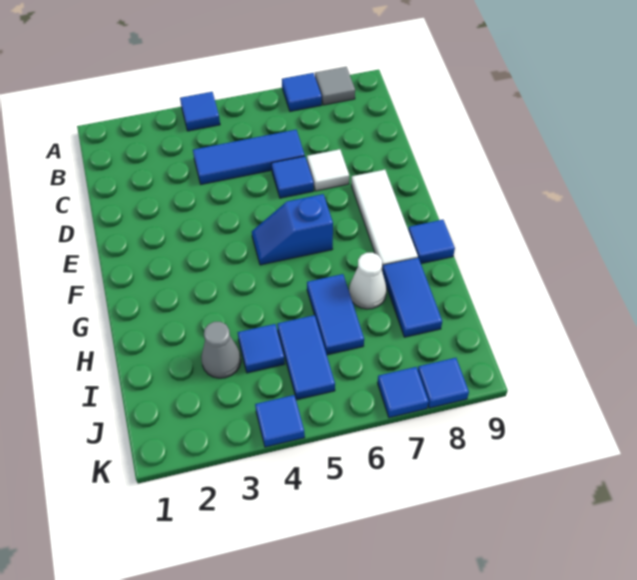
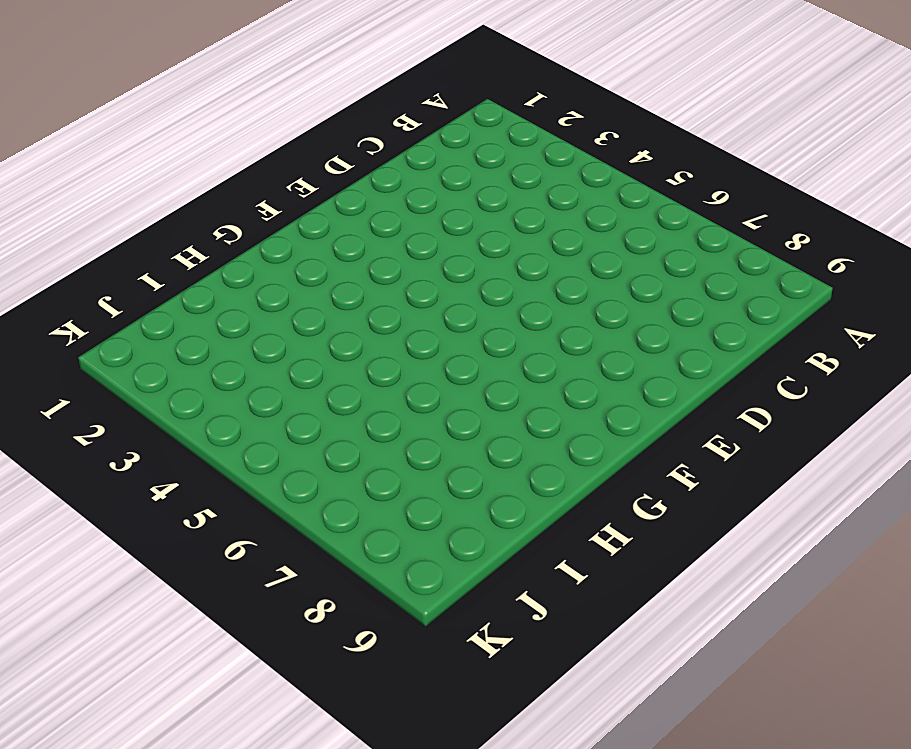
none -> blue 1x1 tile [180,92,220,131]
none -> blue 1x1 tile [282,73,322,111]
none -> grey 1x1 tile [315,67,355,105]

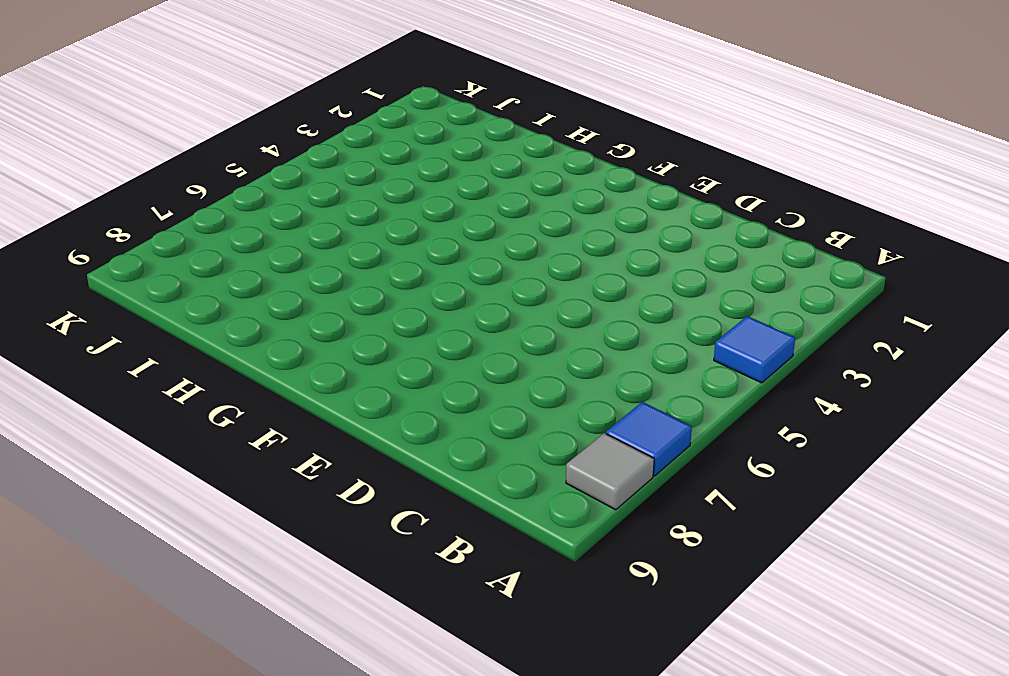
none -> blue 1x3 tile [193,130,305,184]
none -> blue 1x1 tile [271,156,314,198]
none -> white 1x1 tile [307,149,349,191]

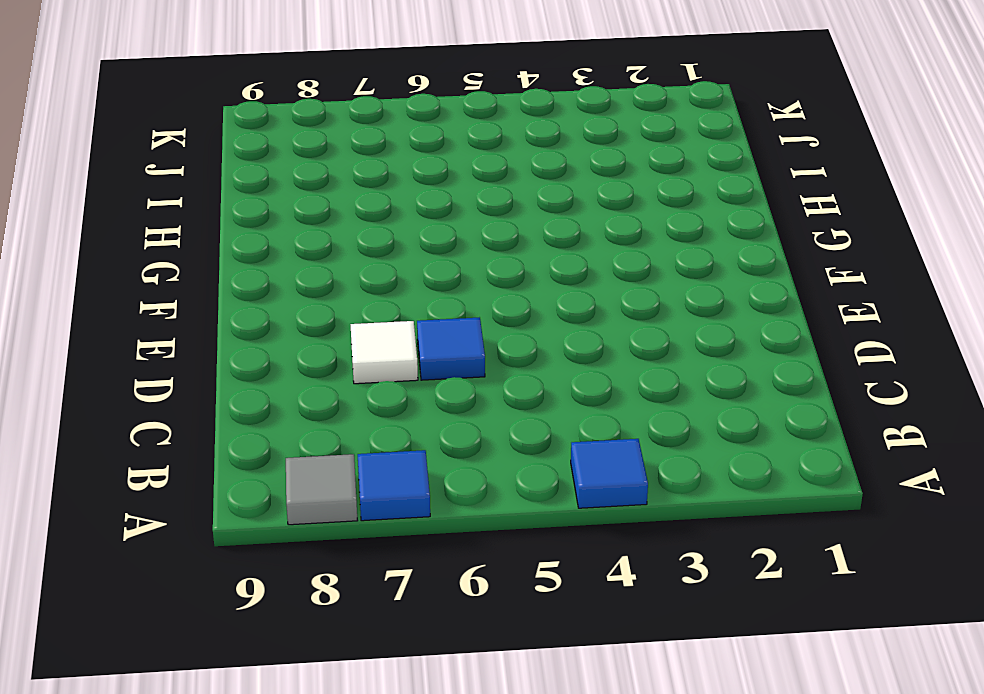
none -> blue 1x3 tile [193,130,305,184]
none -> white 1x3 tile [351,170,418,270]
none -> blue 1x2 slope [252,194,333,265]

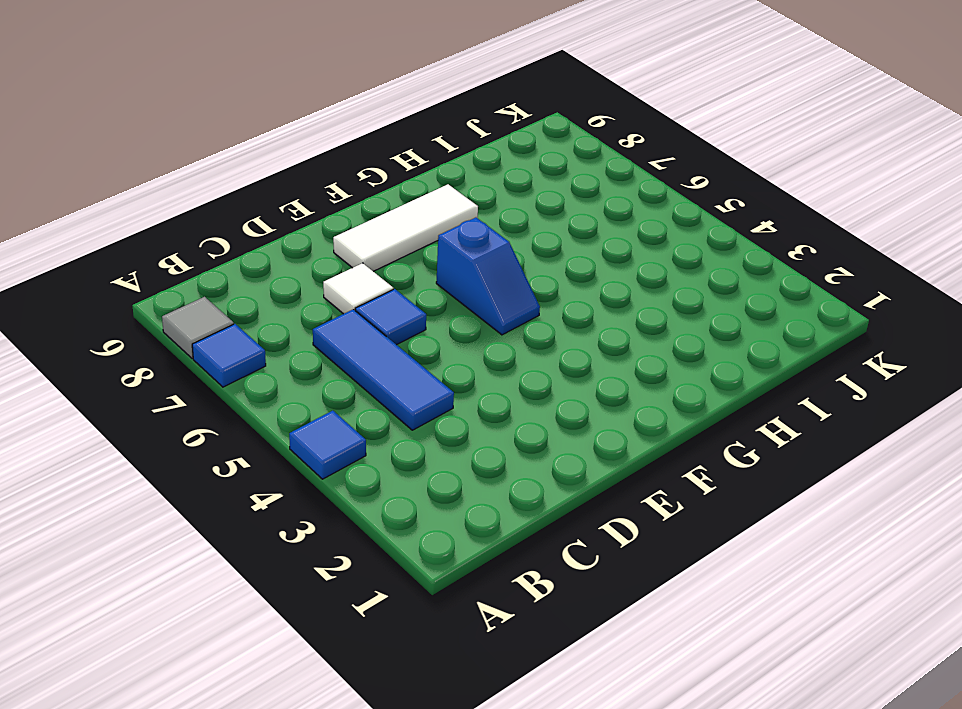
none -> blue 1x1 tile [408,220,455,264]
none -> blue 1x2 tile [307,274,364,355]
none -> white 1x1 cone [349,253,387,309]

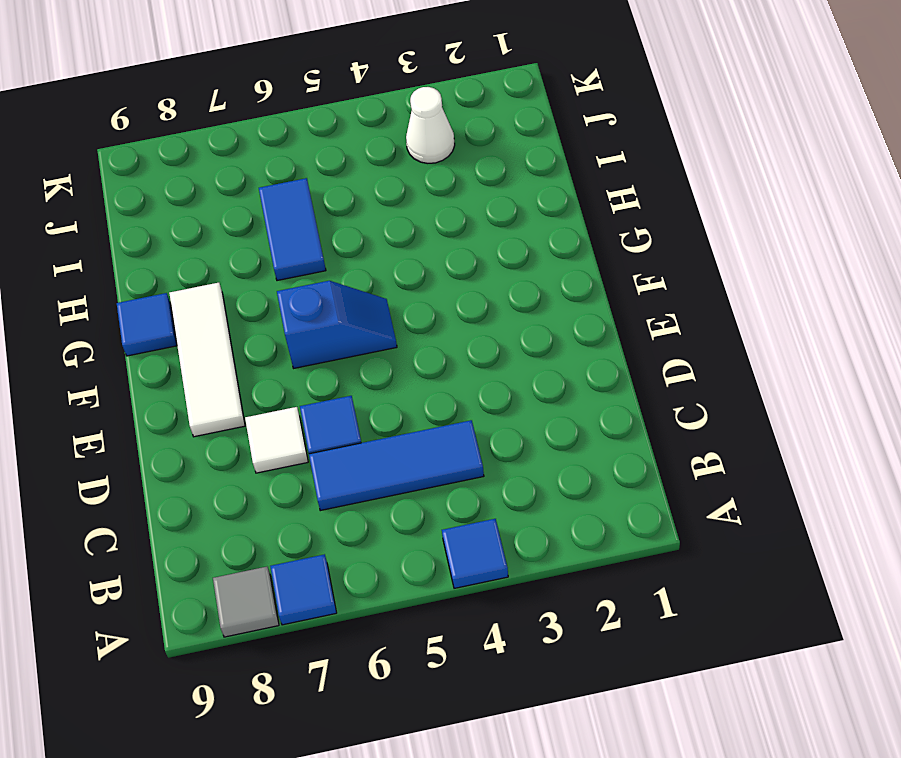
white 1x1 cone [406,87,455,163] -> white 1x1 cone moved to [349,253,387,309]
none -> blue 1x2 tile [382,258,442,337]
none -> grey 1x1 cone [201,322,241,378]
none -> blue 1x1 tile [238,324,285,373]

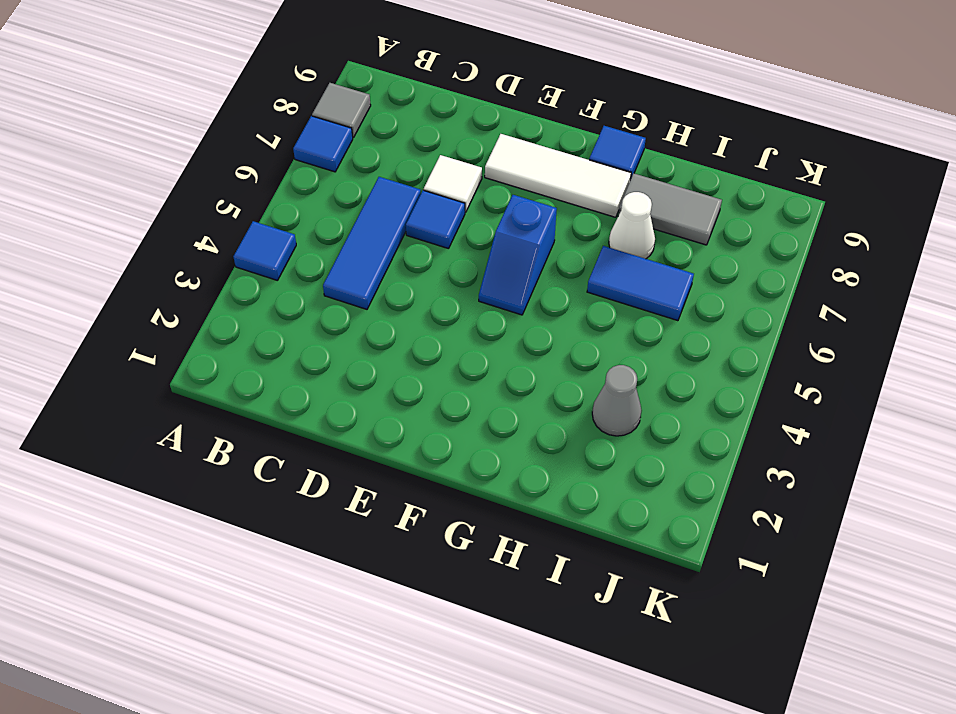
grey 1x2 tile [618,173,722,245] -> blue 1x2 tile [382,258,442,337]
none -> blue 1x1 tile [238,324,285,373]
none -> blue 1x2 tile [277,315,335,400]
none -> blue 1x1 tile [255,395,305,447]

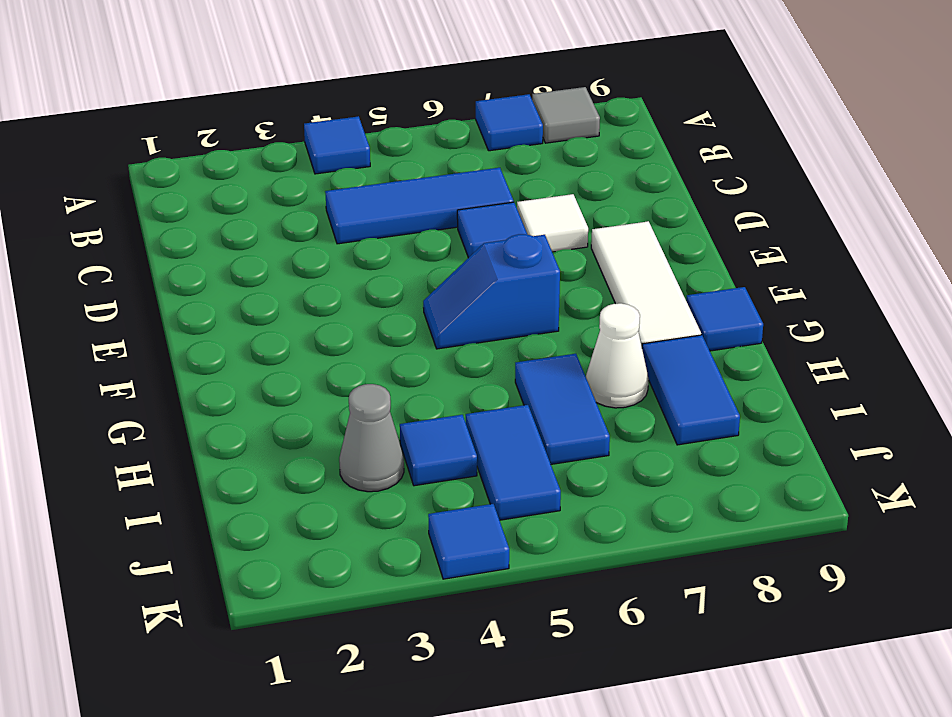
none -> blue 1x1 tile [377,367,429,418]
none -> blue 1x1 tile [418,358,469,408]

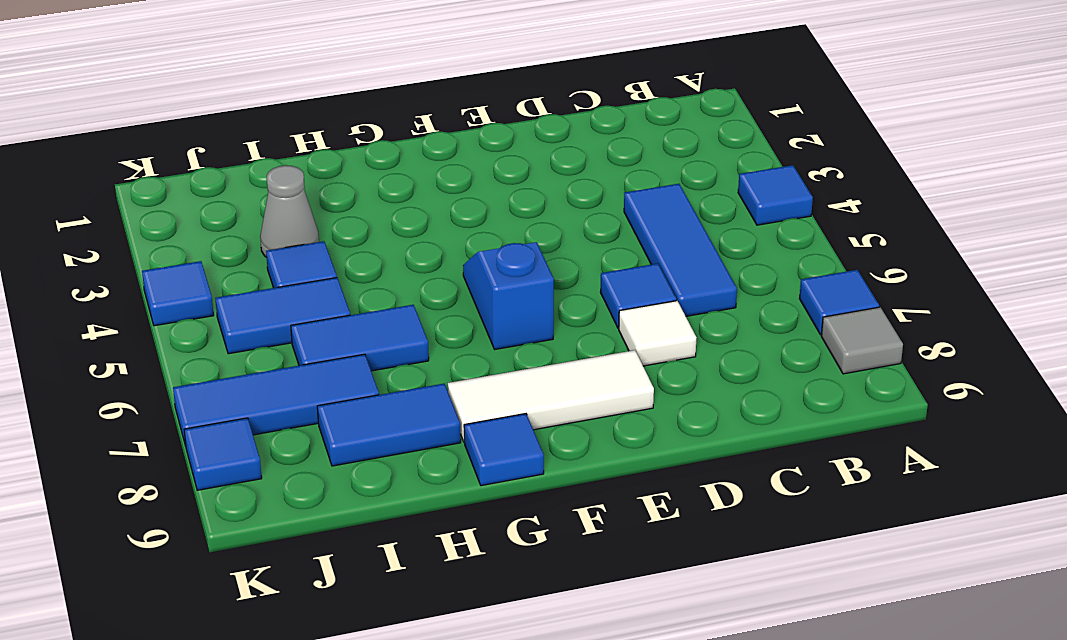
blue 1x3 tile [173,354,379,446] -> blue 1x1 tile [377,367,429,418]
none -> white 1x1 cone [349,253,387,309]

